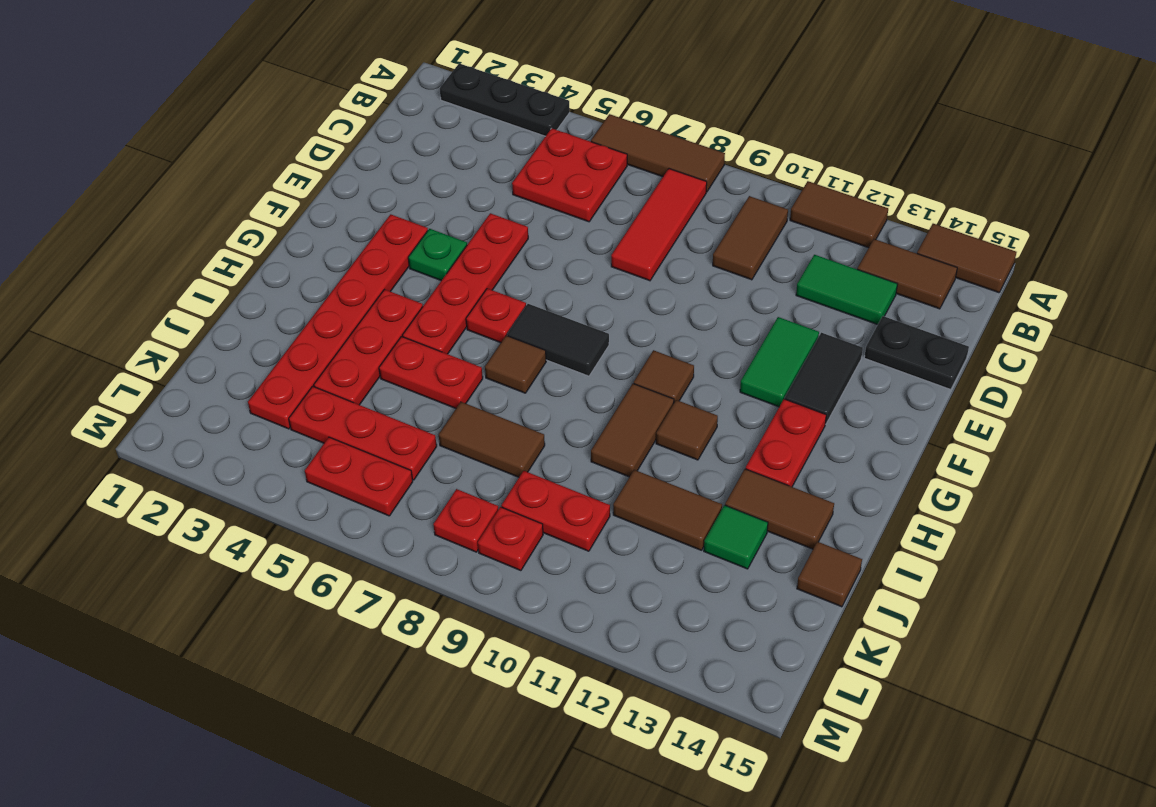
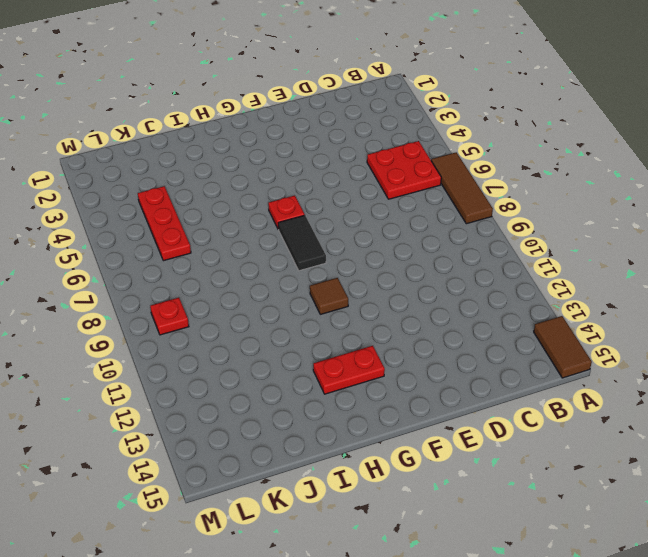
none -> black 1x3 plate [440,63,570,136]
none -> brown 1x2 tile [790,181,888,248]
none -> red 1x3 tile [611,169,707,281]
none -> brown 1x2 tile [713,196,788,280]

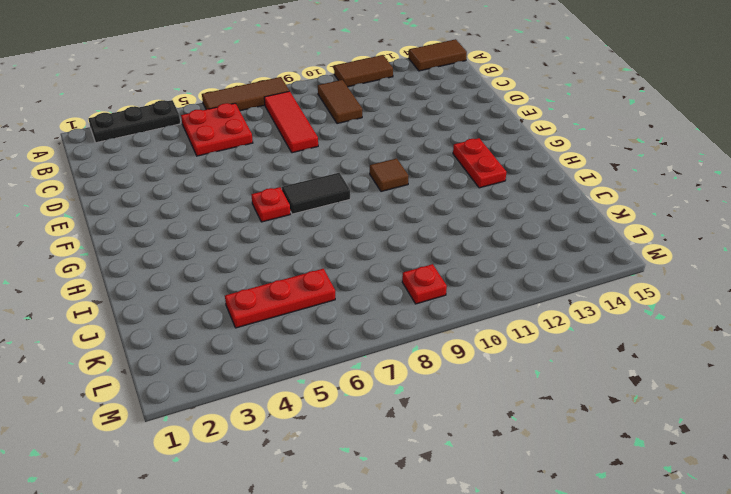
none -> brown 1x2 tile [857,239,957,309]
none -> green 1x2 tile [796,255,897,325]
none -> black 1x2 plate [864,316,969,390]
none -> red 1x4 plate [403,213,528,354]

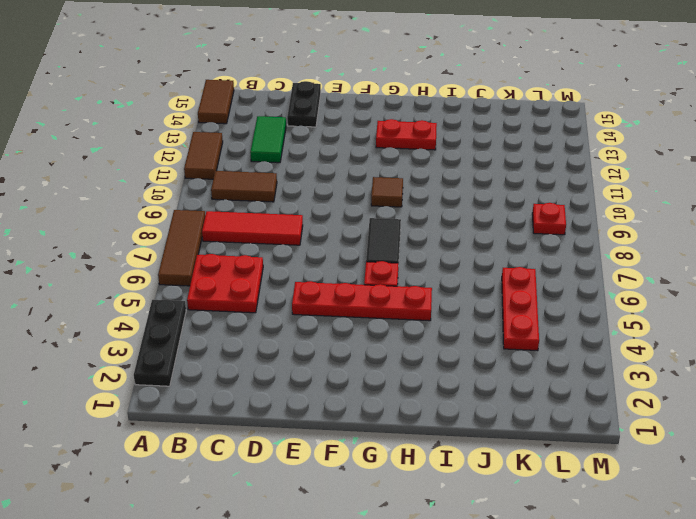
none -> brown 1x2 tile [857,239,957,309]
none -> green 1x2 tile [740,317,819,407]
none -> black 1x2 tile [785,333,863,424]
none -> red 1x6 plate [248,214,428,429]

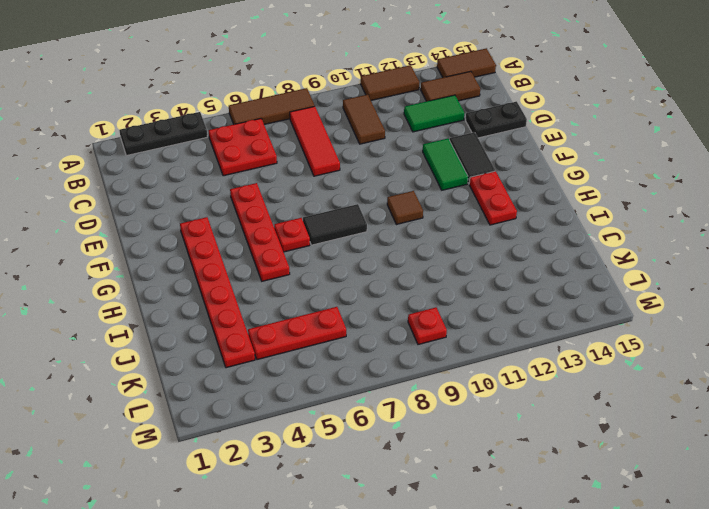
none -> green 1x1 plate [408,229,467,281]
none -> red 1x3 plate [314,289,423,405]
none -> brown 1x1 tile [485,336,546,393]
none -> brown 1x2 tile [591,384,674,477]

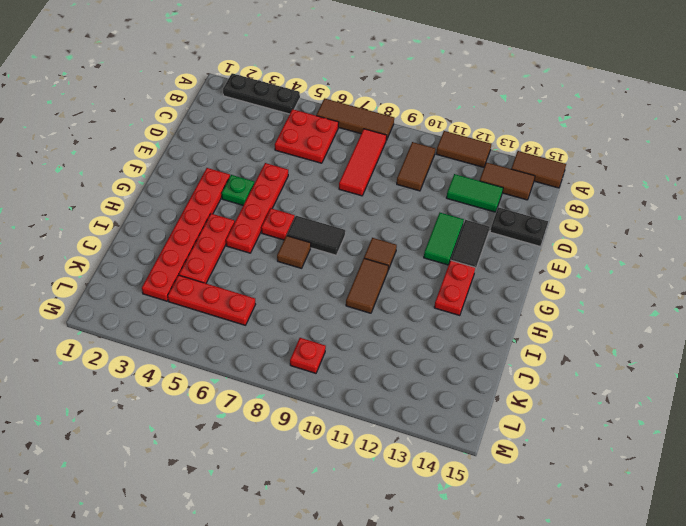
none -> brown 1x1 tile [656,400,718,460]
none -> red 1x2 plate [379,337,483,408]
none -> brown 1x2 tile [725,469,834,549]
none -> brown 1x2 tile [439,402,545,477]

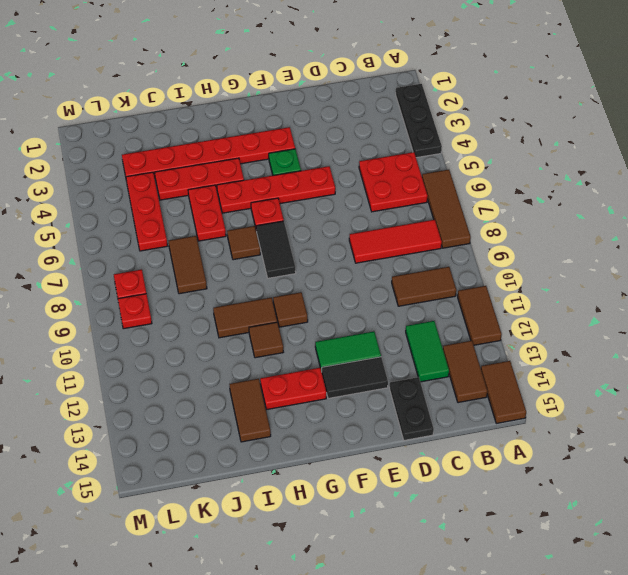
none -> brown 1x2 tile [613,470,722,550]
none -> green 1x1 tile [704,505,768,569]
none -> brown 1x1 tile [797,542,862,607]
none -> red 1x2 plate [501,471,610,551]

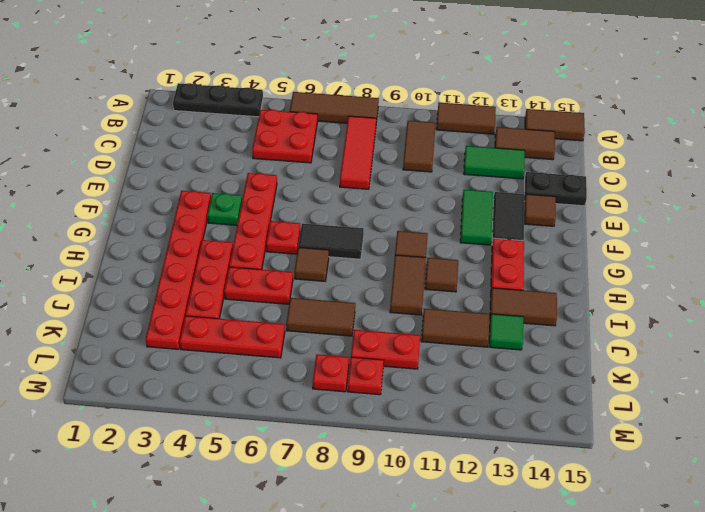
brown 1x1 tile [524,194,556,226] -> brown 1x1 tile moved to [797,542,862,607]
none -> red 1x2 plate [305,437,413,516]

